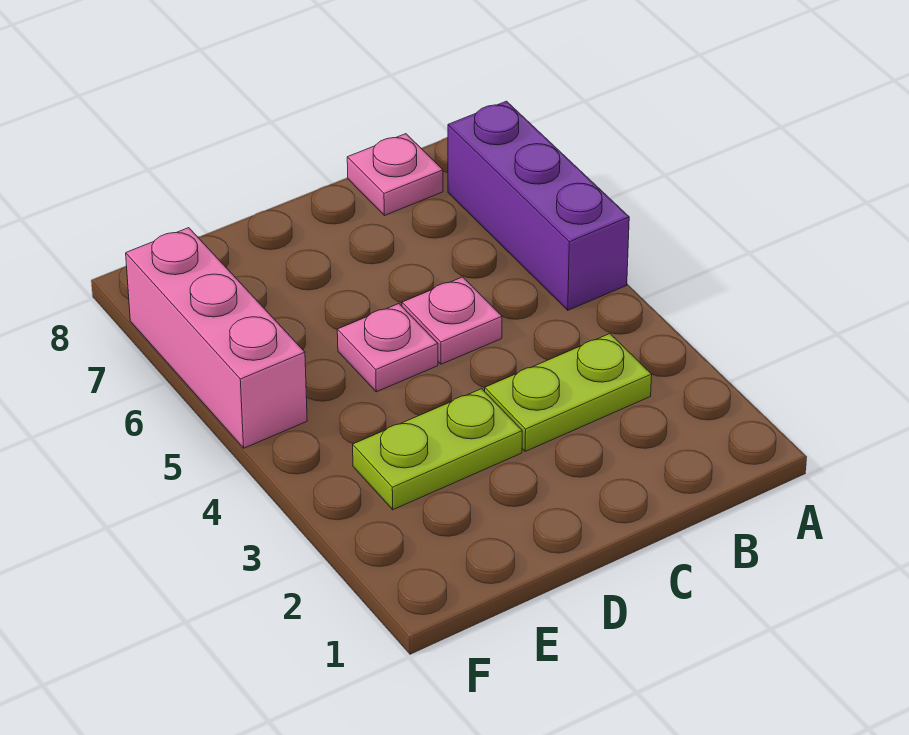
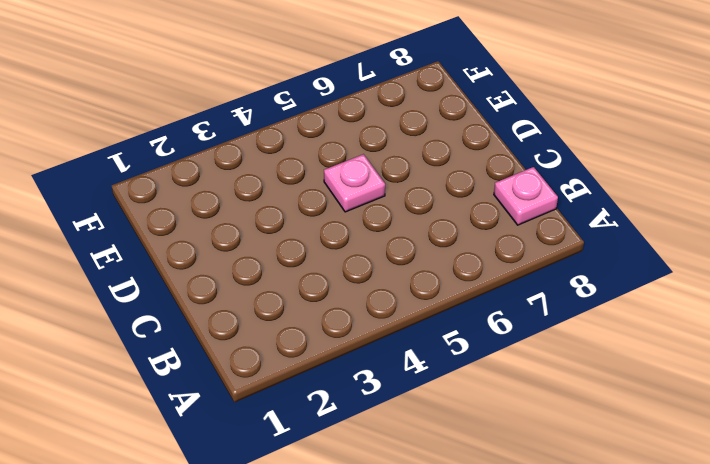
none -> purple 1x3 brick [448,101,629,310]
none -> lime 1x2 plate [485,334,652,451]

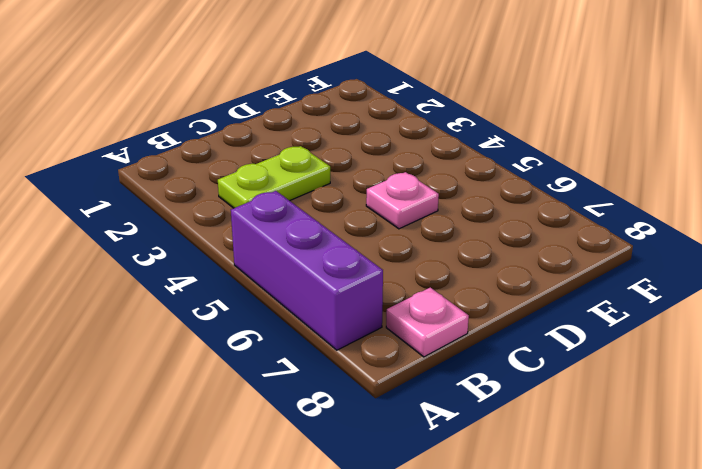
none -> pink 1x1 plate [402,277,502,364]
none -> lime 1x2 plate [353,389,522,510]

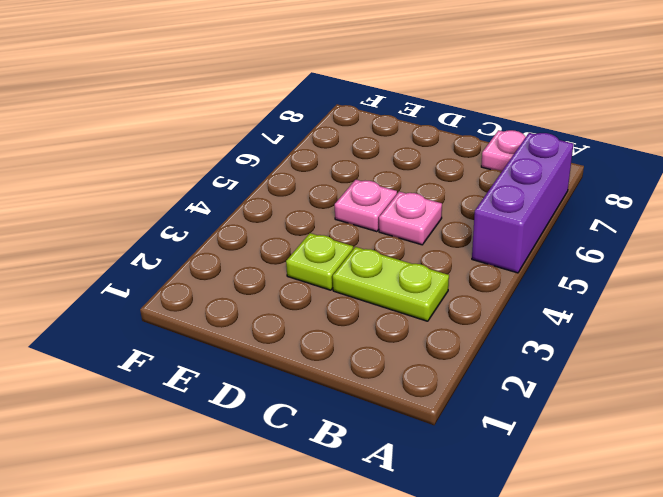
lime 1x1 plate [286,233,353,290] -> lime 1x2 plate [353,389,522,510]
none -> pink 1x3 brick [126,228,307,448]

